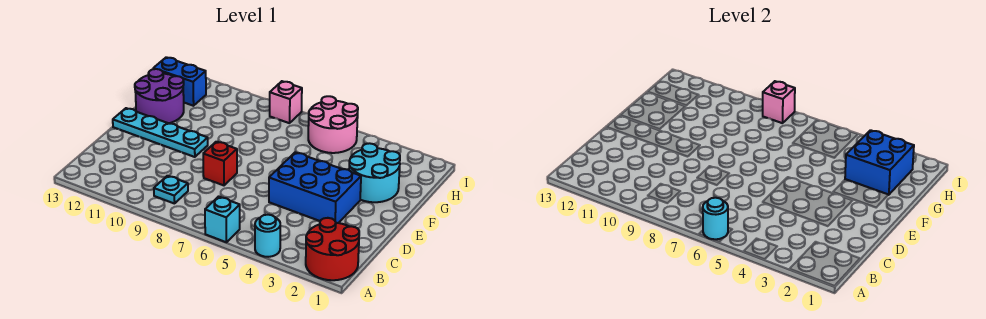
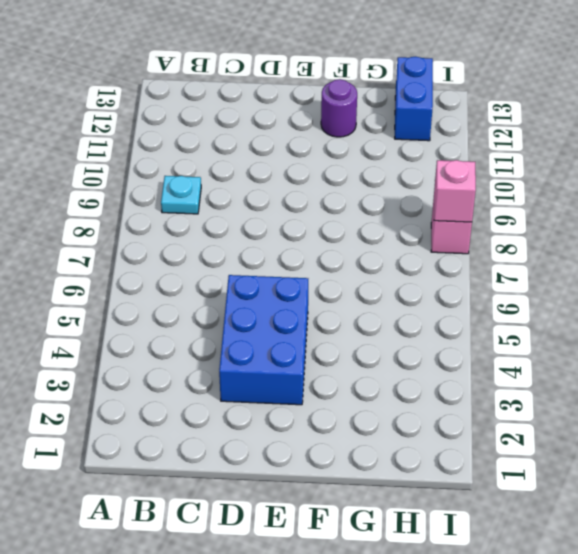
purple 1x1 round brick [321,79,357,137] -> purple 2x2 round brick [135,69,184,123]
none -> red 2x2 round brick [306,218,359,280]
none -> cyan 1x1 round brick [255,215,280,257]
none -> cyan 1x1 brick [205,197,240,242]

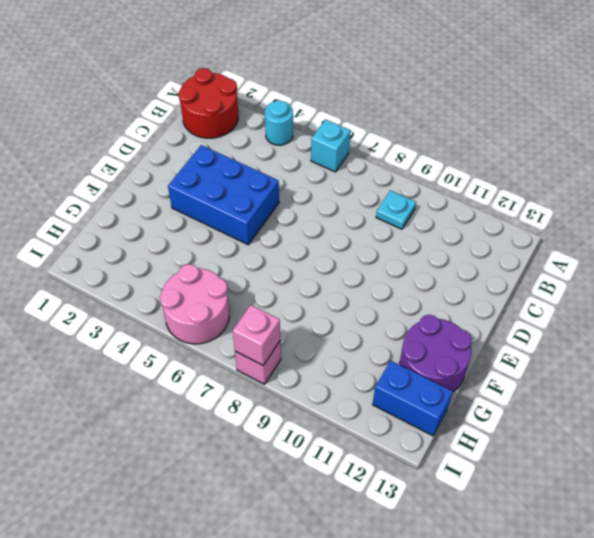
none -> red 1x1 brick [203,142,237,185]
none -> cyan 1x4 plate [113,108,208,157]
none -> cyan 2x2 round brick [349,143,400,202]

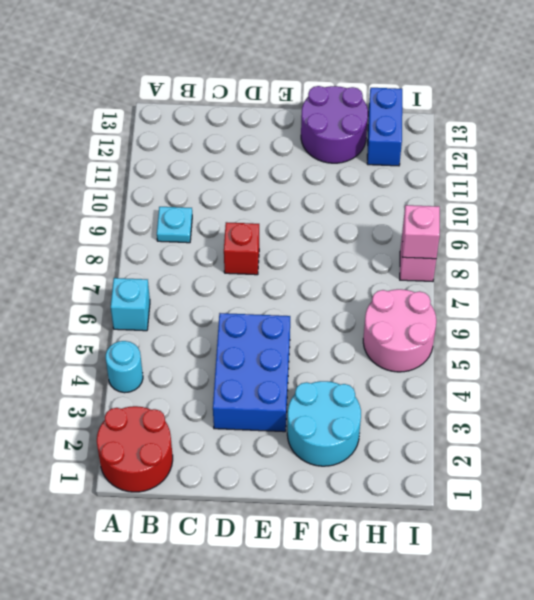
none -> cyan 1x4 plate [113,108,208,157]
none -> cyan 1x1 round brick [703,198,728,239]
none -> blue 2x2 brick [845,130,914,195]

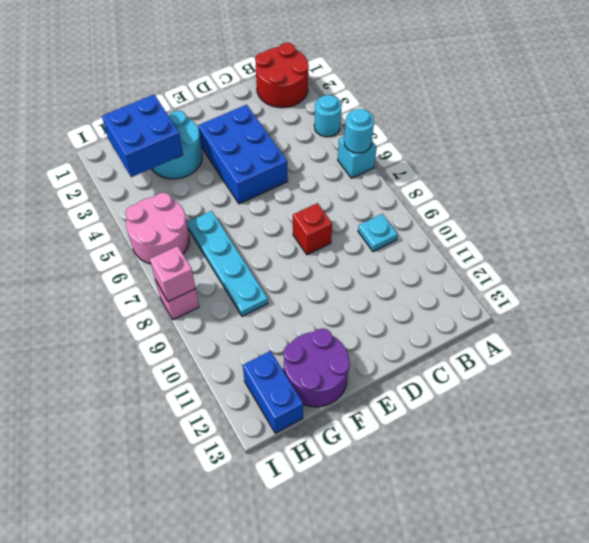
cyan 1x4 plate [187,211,268,316] -> cyan 1x4 plate moved to [113,108,208,157]

